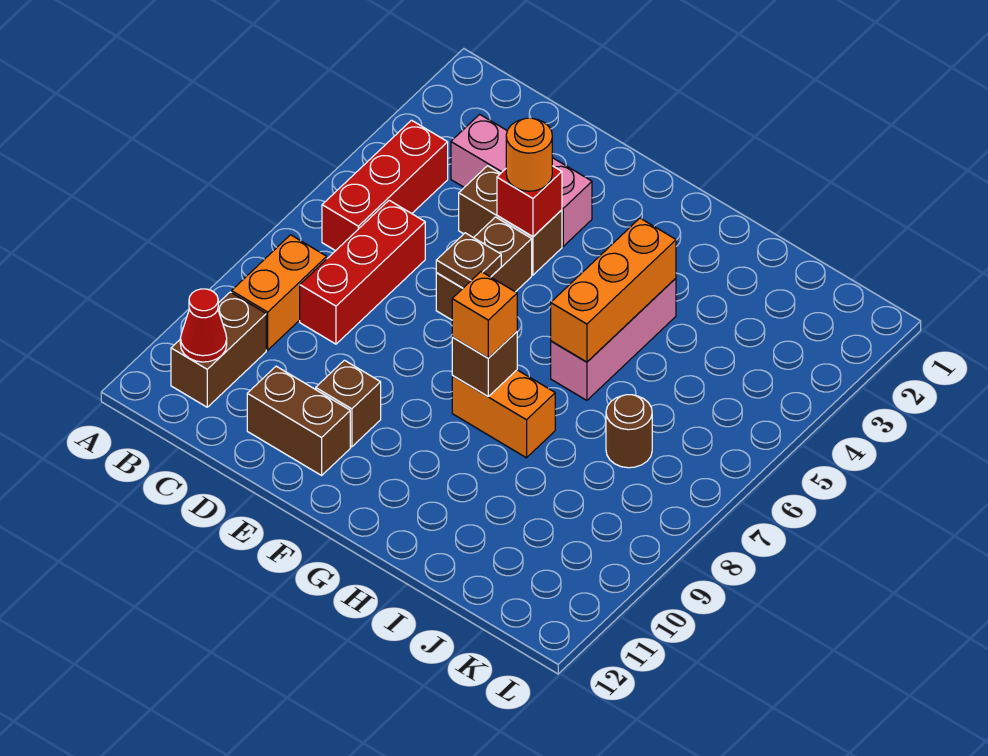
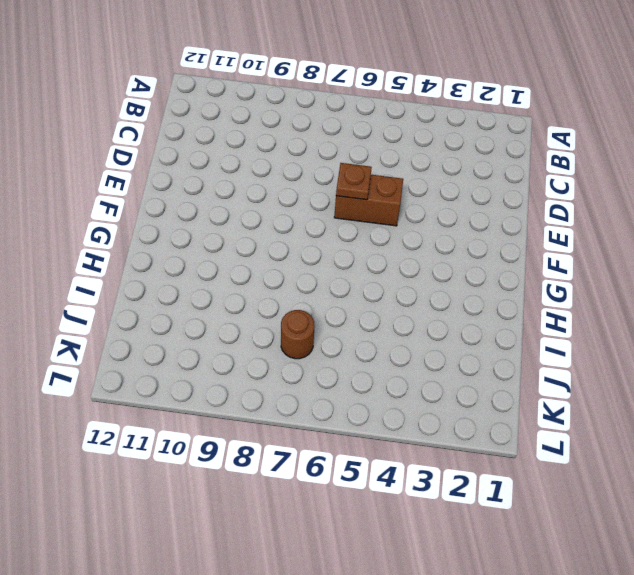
none -> red 1x3 brick [322,120,448,251]
none -> orange 1x2 brick [232,235,327,350]
none -> brown 1x2 brick [171,292,266,407]

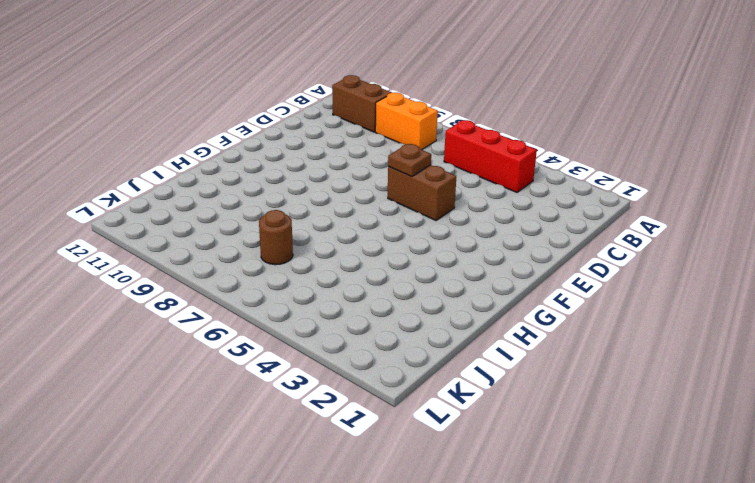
none -> pink 1x3 brick [451,114,592,246]
none -> red 1x3 brick [300,200,425,344]
none -> brown 1x2 brick [459,166,562,275]

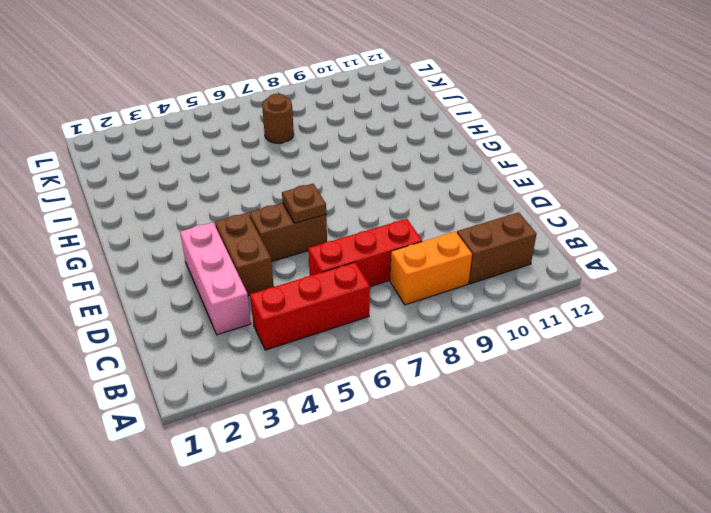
none -> brown 1x2 brick [247,366,350,475]
none -> brown 1x1 brick [316,360,381,447]
none -> orange 1x2 brick [452,370,555,458]

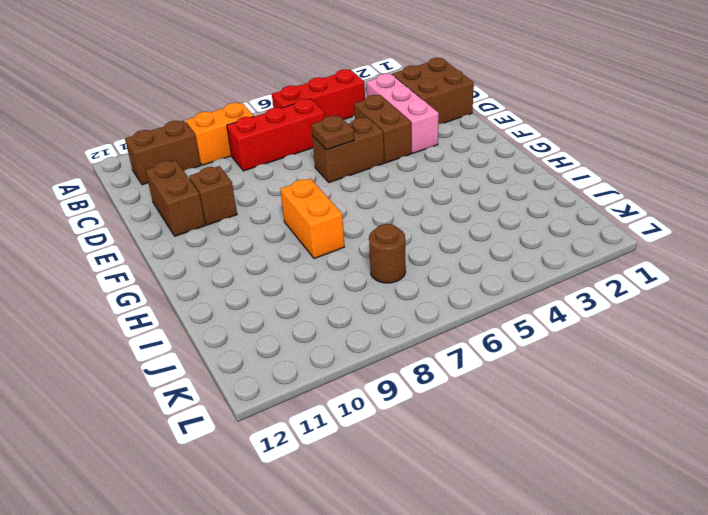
brown 2x2 brick [392,58,474,124] -> none
none -> pink 1x3 brick [551,278,676,400]
none -> red 1x1 cone [180,289,227,362]
none -> red 1x1 brick [497,166,562,237]

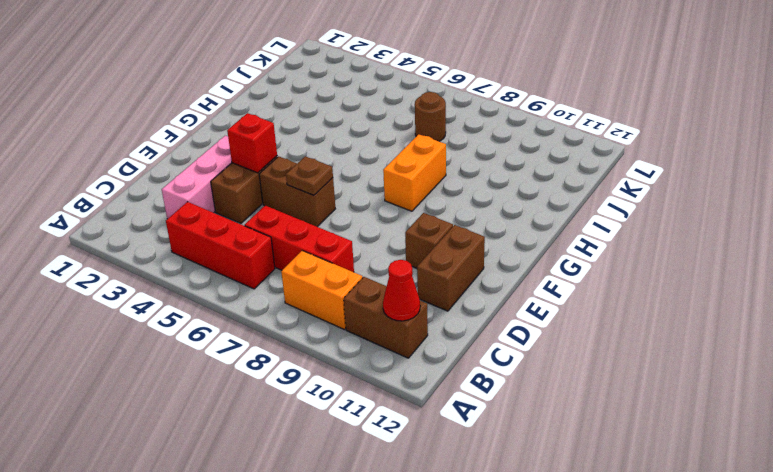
none -> pink 1x3 brick [551,278,676,400]
none -> brown 1x1 brick [452,332,517,396]
none -> orange 1x3 brick [551,218,676,362]

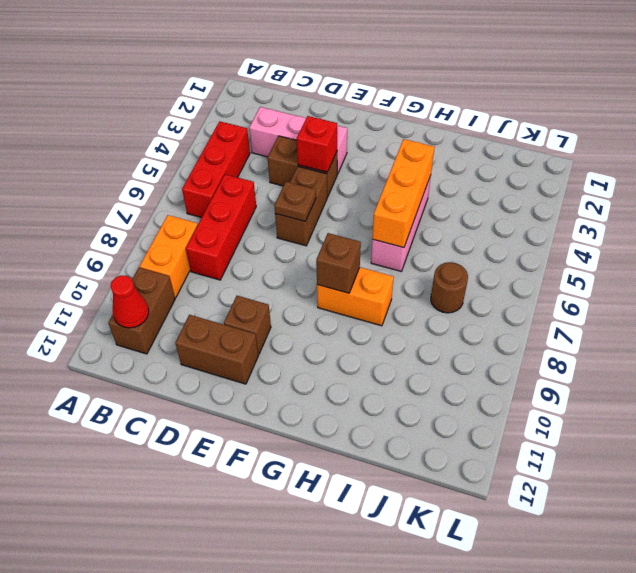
none -> orange 1x1 round brick [506,118,552,191]
none -> orange 1x1 brick [452,272,517,358]

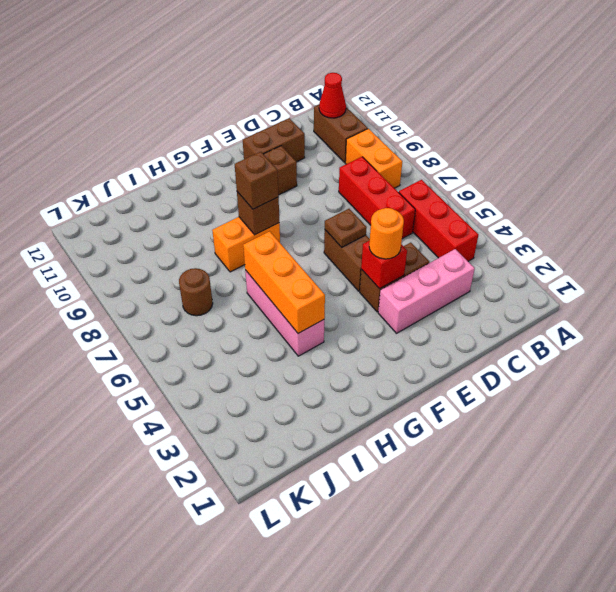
brown 1x1 brick [235,152,279,209] -> orange 1x1 brick [452,272,517,358]

